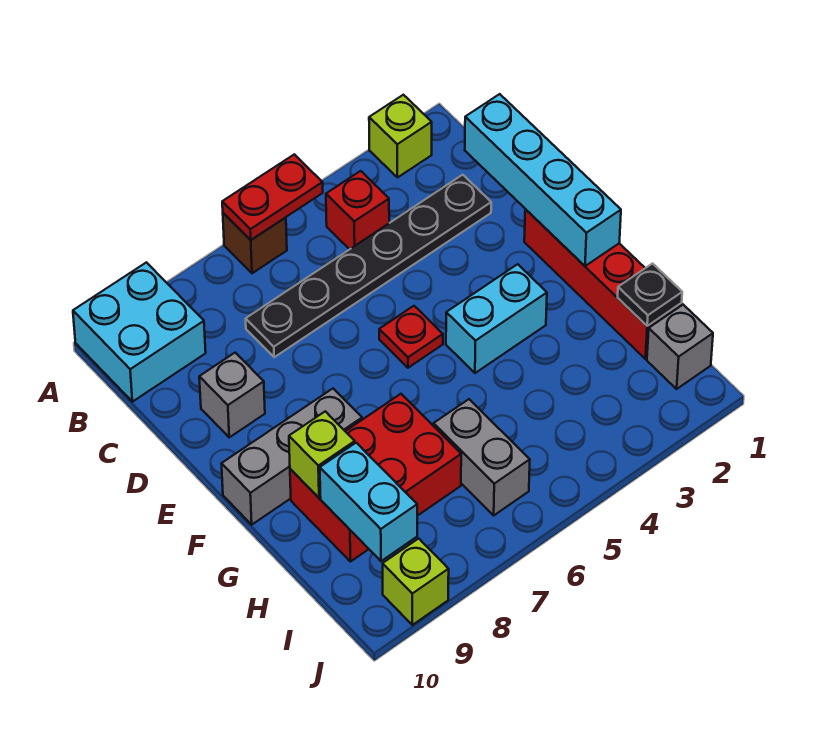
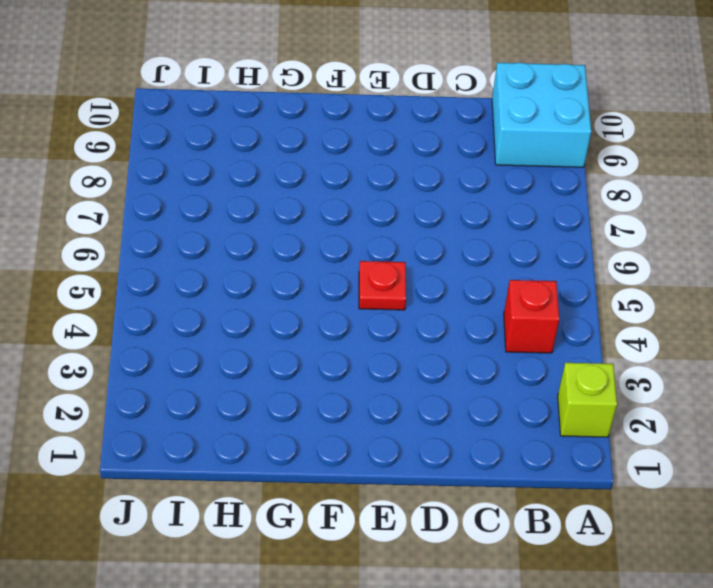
none -> brown 1x1 brick [223,213,287,273]
none -> black 1x6 plate [246,175,491,357]
none -> grey 1x1 brick [199,353,265,437]

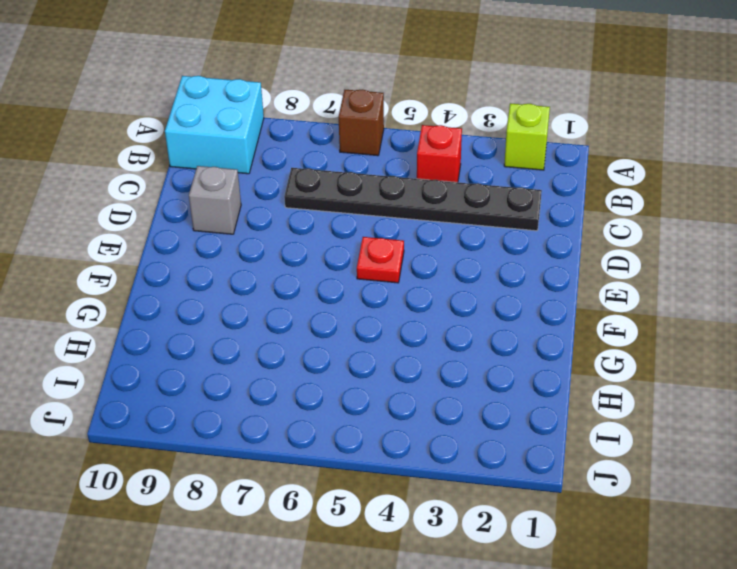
none -> red 1x4 brick [524,209,682,359]
none -> cyan 1x2 brick [446,264,547,373]
none -> grey 1x3 brick [222,389,362,525]

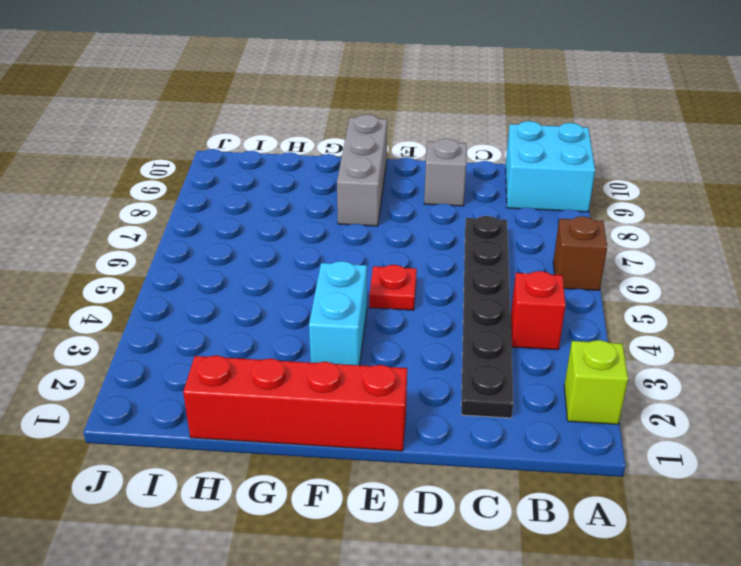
none -> red 2x3 brick [290,394,461,562]
none -> grey 1x2 brick [434,399,530,515]
none -> grey 1x1 brick [647,305,713,389]

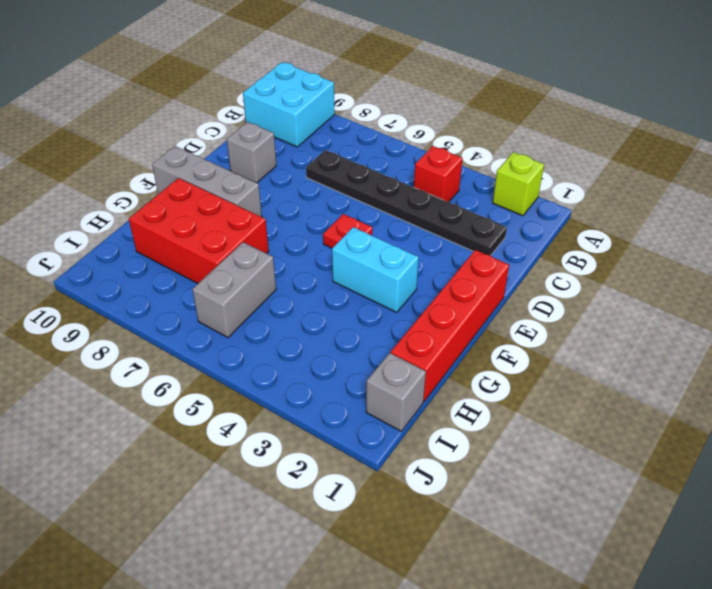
none -> brown 1x1 brick [223,213,287,273]
none -> lime 1x1 brick [383,538,449,625]
none -> red 1x2 plate [222,154,323,240]

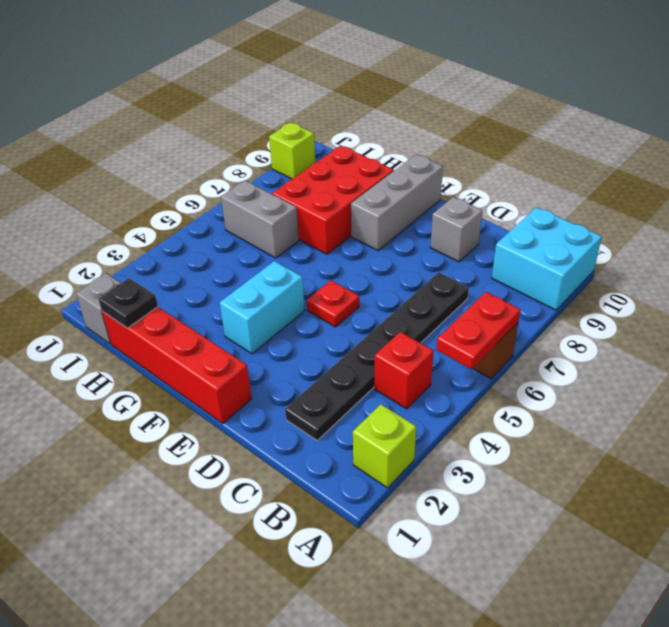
none -> cyan 1x4 brick [465,94,621,266]
none -> lime 1x1 brick [289,411,355,498]
none -> cyan 1x2 brick [320,443,417,561]

